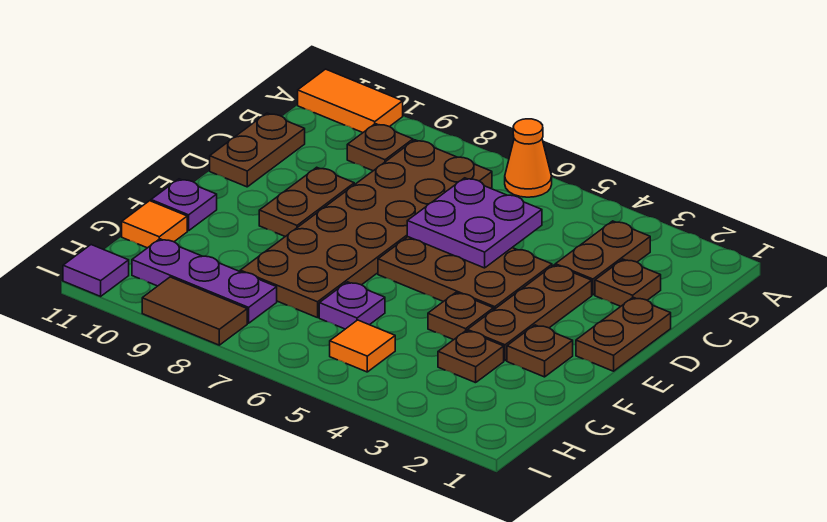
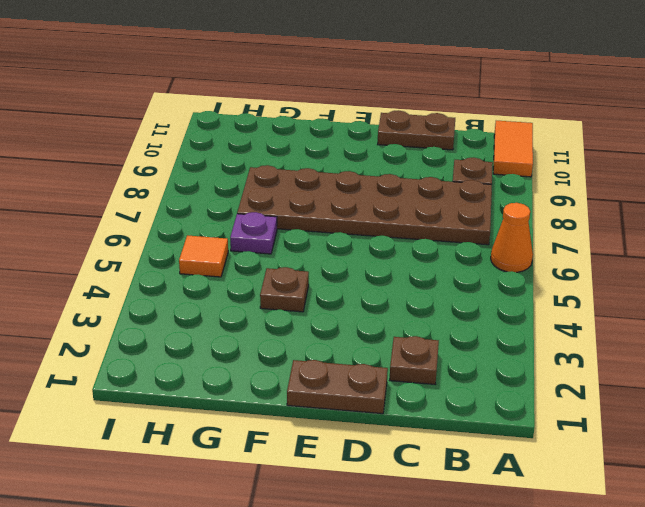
none -> brown 1x2 plate [555,221,650,295]
none -> brown 1x3 plate [467,265,592,361]
none -> brown 2x3 plate [378,237,552,310]

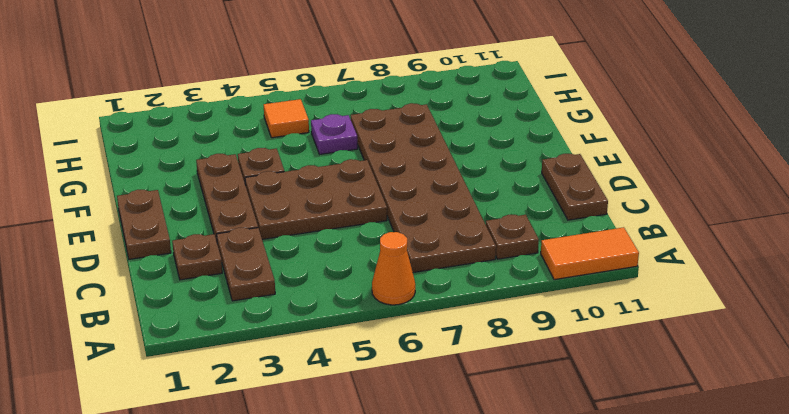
none -> brown 1x2 plate [259,167,354,236]
none -> brown 1x1 plate [507,325,573,377]
none -> purple 1x1 plate [151,179,217,231]

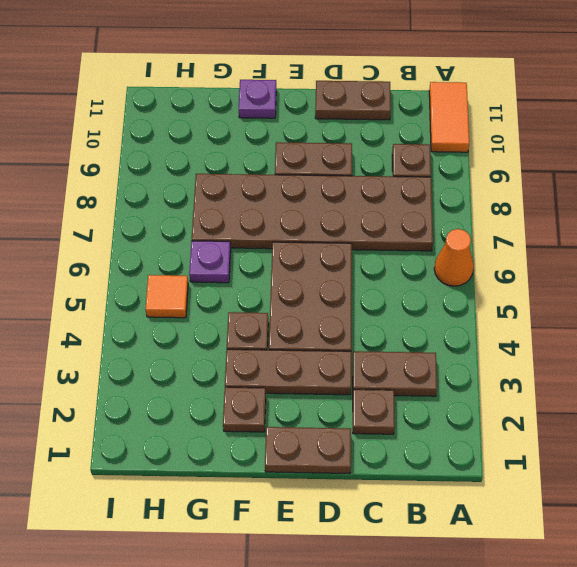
none -> brown 1x1 plate [438,331,504,383]
none -> orange 1x1 tile [122,201,187,248]
none -> purple 1x3 plate [132,239,277,323]

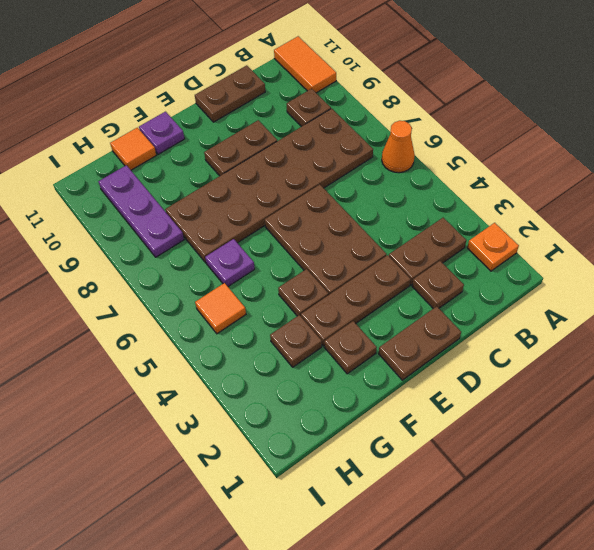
orange 1x1 plate [467,223,519,271] -> none
none -> brown 1x2 tile [142,277,247,345]
none -> purple 1x1 tile [63,245,129,296]
none -> purple 2x2 plate [407,178,542,268]

